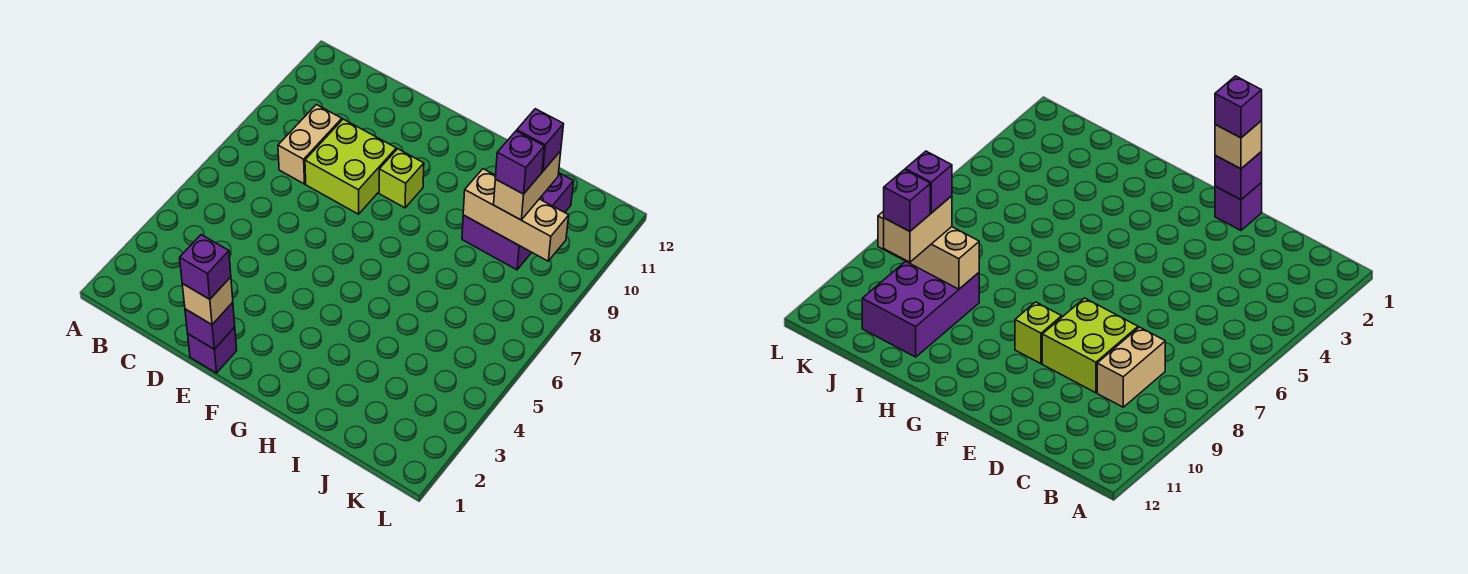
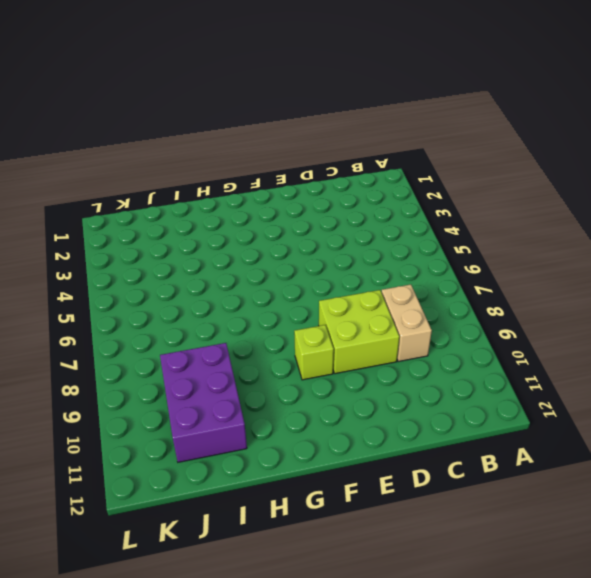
none -> purple 1x1 brick [188,327,237,373]
none -> purple 1x1 brick [185,302,235,349]
none -> tan 1x3 brick [463,169,569,261]

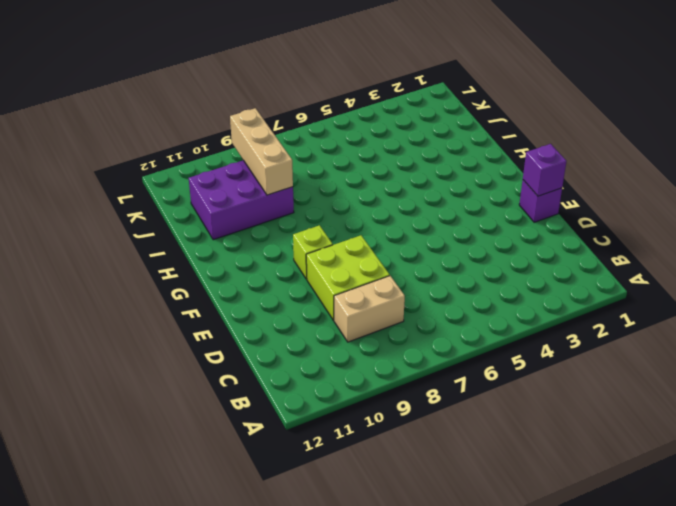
none -> tan 1x1 brick [182,277,233,325]
none -> tan 1x2 brick [494,151,561,220]
none -> purple 1x1 brick [180,235,231,299]

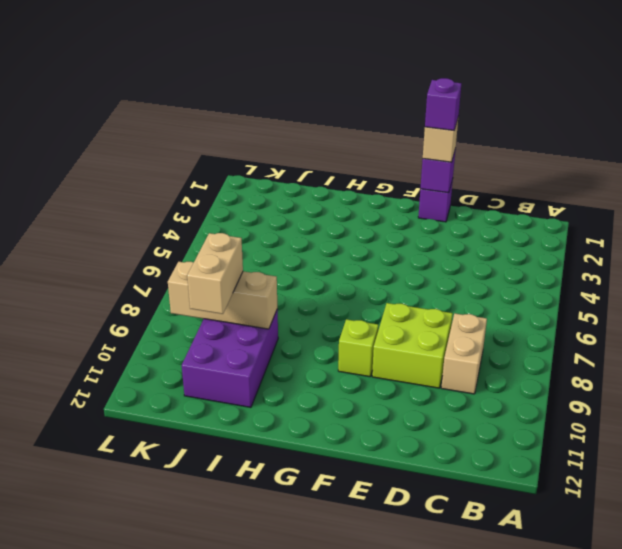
none -> purple 1x1 brick [495,131,544,194]
none -> purple 1x1 brick [517,109,564,171]

